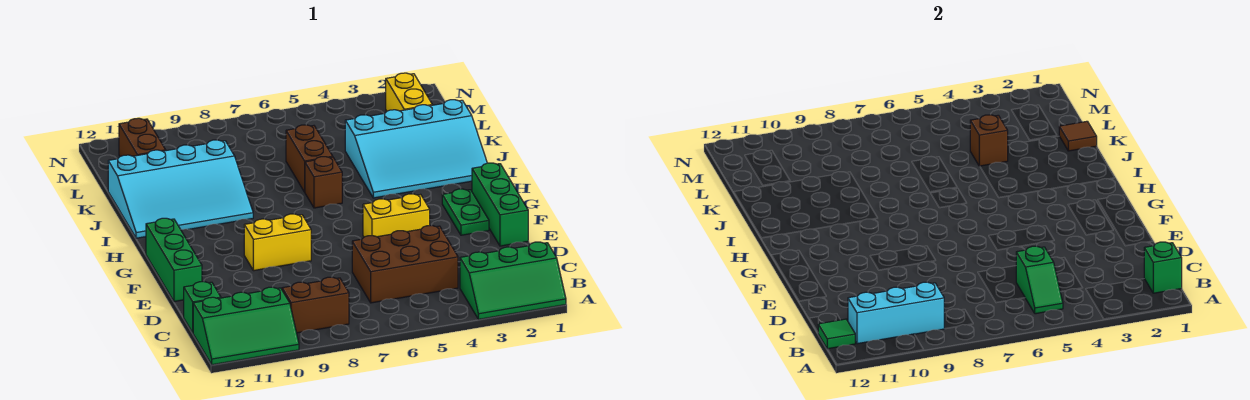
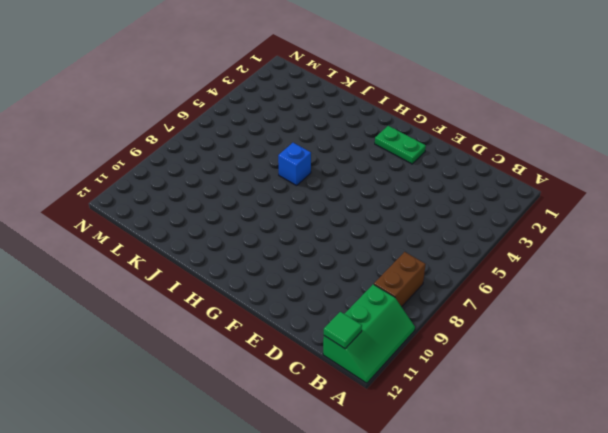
blue 1x1 brick [278,143,311,186] -> brown 1x1 brick [305,157,342,208]
none -> green 2x3 slope [460,242,566,319]
none -> brown 2x3 brick [352,226,458,303]
none -> green 1x1 brick [184,282,221,333]

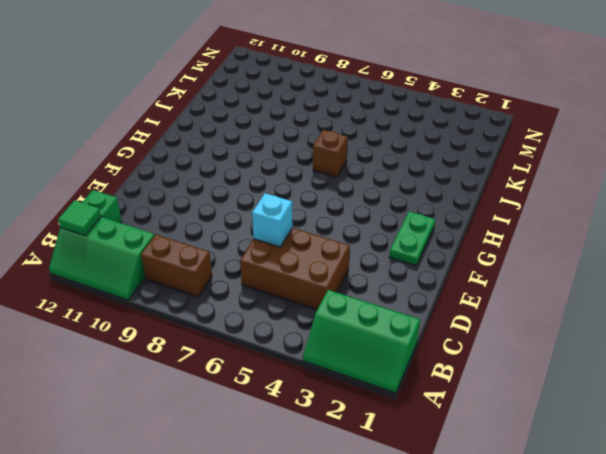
cyan 1x1 brick [252,193,292,247] -> none
none -> green 1x3 brick [472,163,528,246]
none -> green 1x3 brick [146,218,202,302]
none -> yellow 1x2 brick [363,194,430,237]

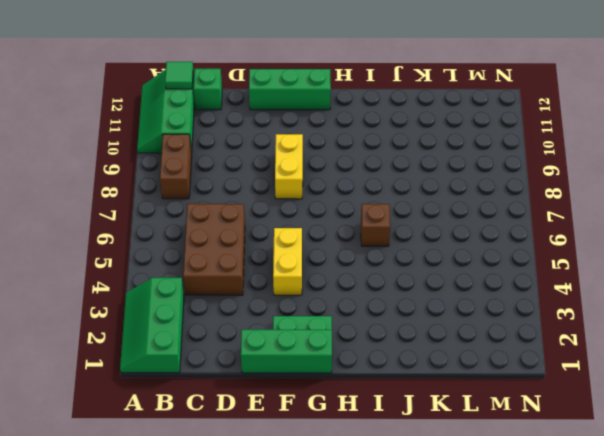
none -> cyan 3x4 slope [345,100,487,198]
none -> cyan 3x4 slope [108,140,253,238]
none -> brown 1x2 brick [286,125,333,192]

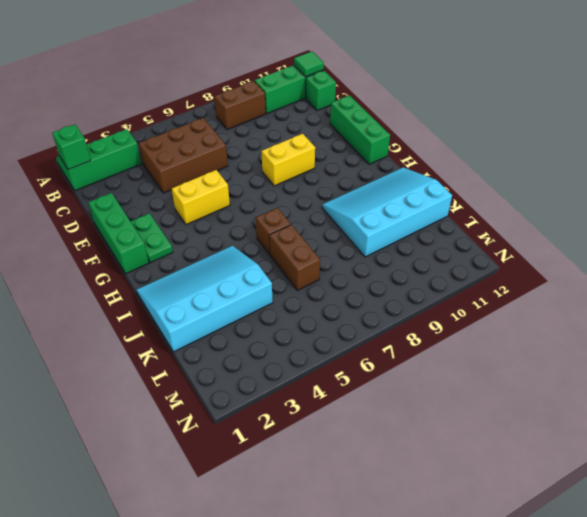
none -> yellow 1x2 brick [386,73,432,111]
none -> brown 1x2 brick [119,118,166,156]
none -> green 1x2 slope [1016,246,1063,314]

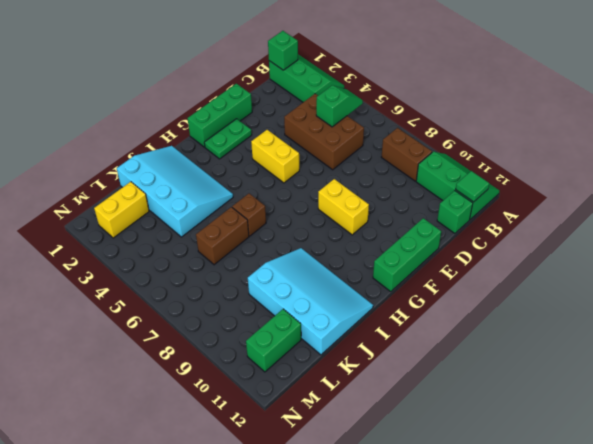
green 1x2 brick [246,309,301,372] -> brown 1x2 brick [119,118,166,156]
none -> cyan 1x3 brick [848,282,944,344]
none -> brown 1x1 tile [1059,121,1097,151]
none -> brown 1x1 brick [970,115,1008,166]

